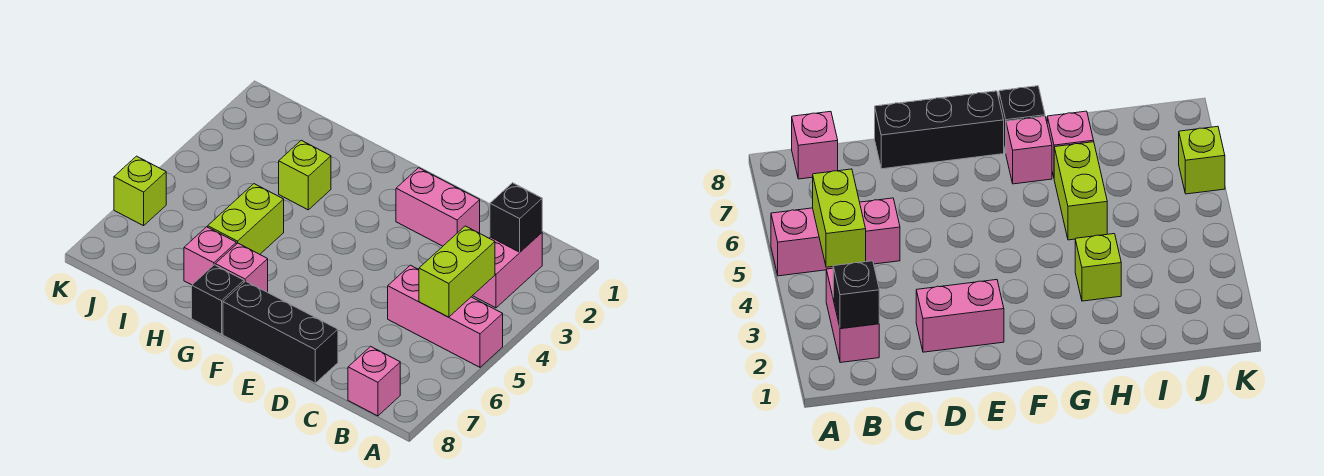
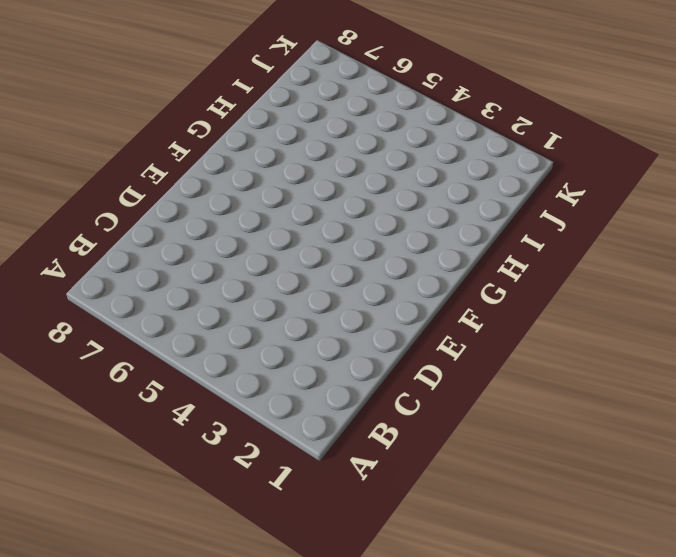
none -> pink 1x3 brick [388,265,503,367]
none -> pink 1x2 brick [473,233,542,308]
none -> pink 1x1 brick [348,346,400,416]

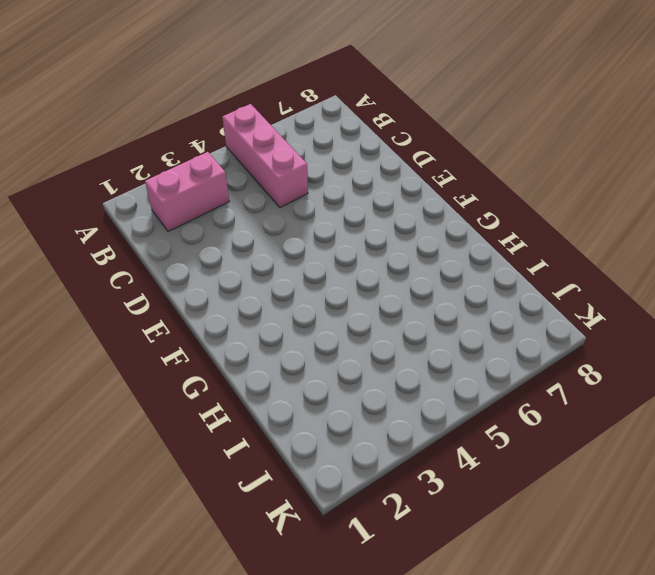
none -> pink 1x1 brick [348,346,400,416]
none -> pink 1x2 brick [396,168,480,246]
none -> black 1x3 brick [223,281,338,383]

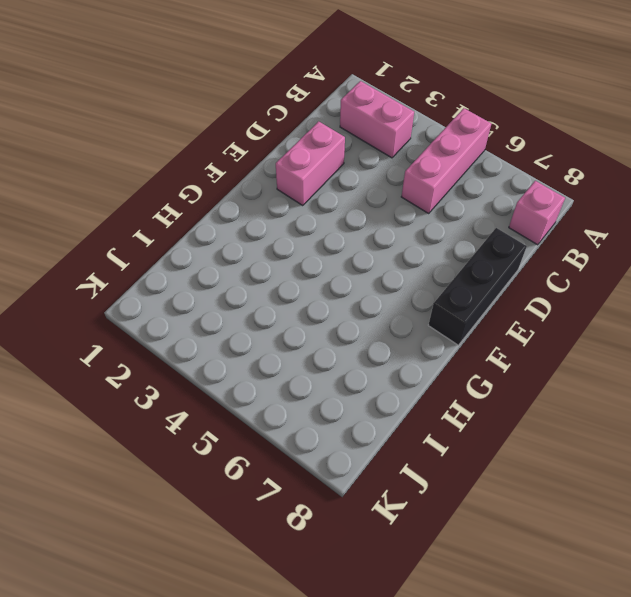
none -> pink 1x1 brick [215,243,268,292]
none -> black 1x1 brick [192,265,244,334]
none -> lime 1x1 brick [279,140,331,210]

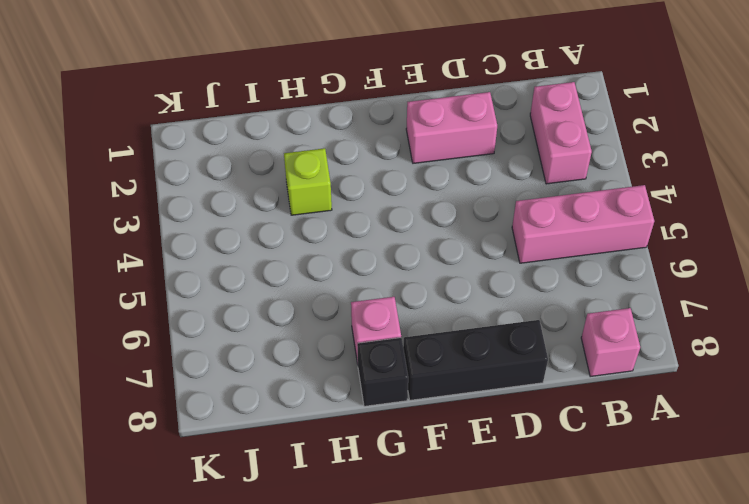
none -> lime 1x2 brick [208,184,284,254]
none -> pink 1x1 brick [184,227,236,285]
none -> lime 1x1 brick [114,156,166,226]

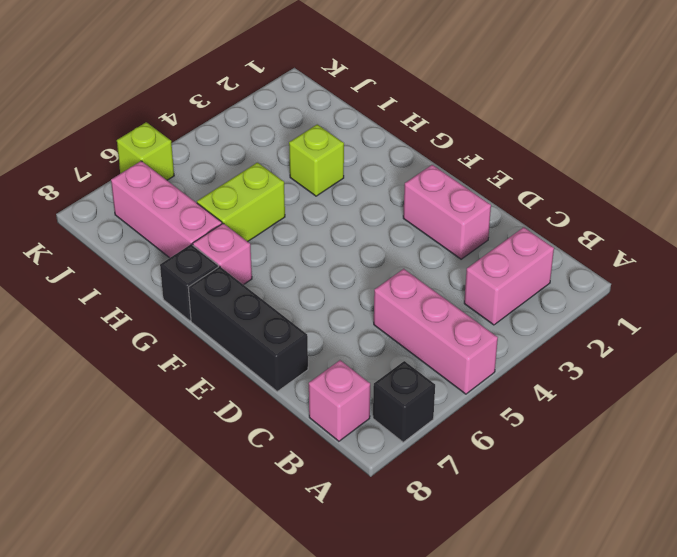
black 1x1 brick [373,361,435,442] -> black 1x1 brick moved to [490,183,542,252]
pink 1x3 brick [111,161,222,258] -> pink 1x1 brick [184,227,236,285]
none -> lime 1x2 brick [419,226,495,317]

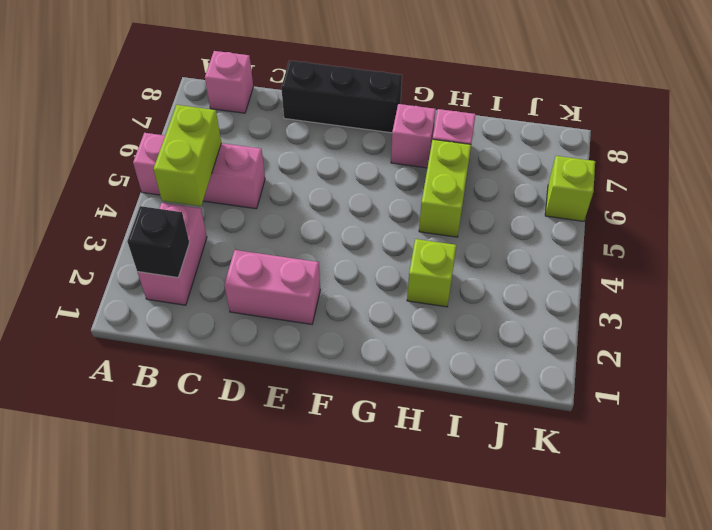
none -> black 1x1 brick [192,265,244,334]

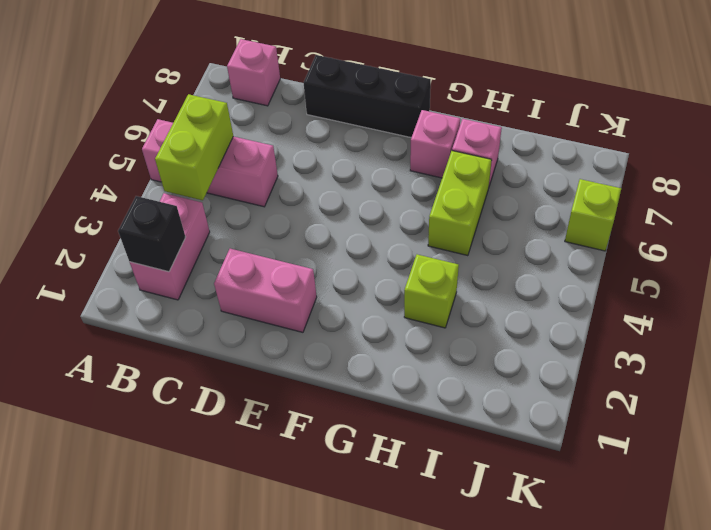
none -> black 1x1 brick [192,265,244,334]

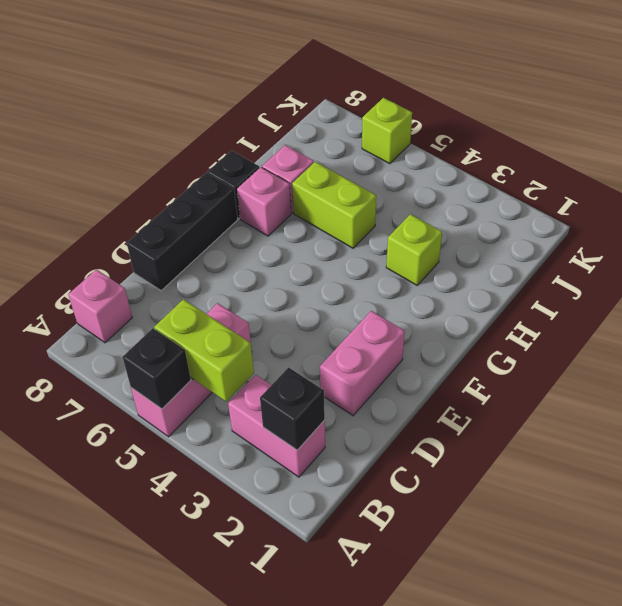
black 1x1 brick [123,328,191,409] -> none

